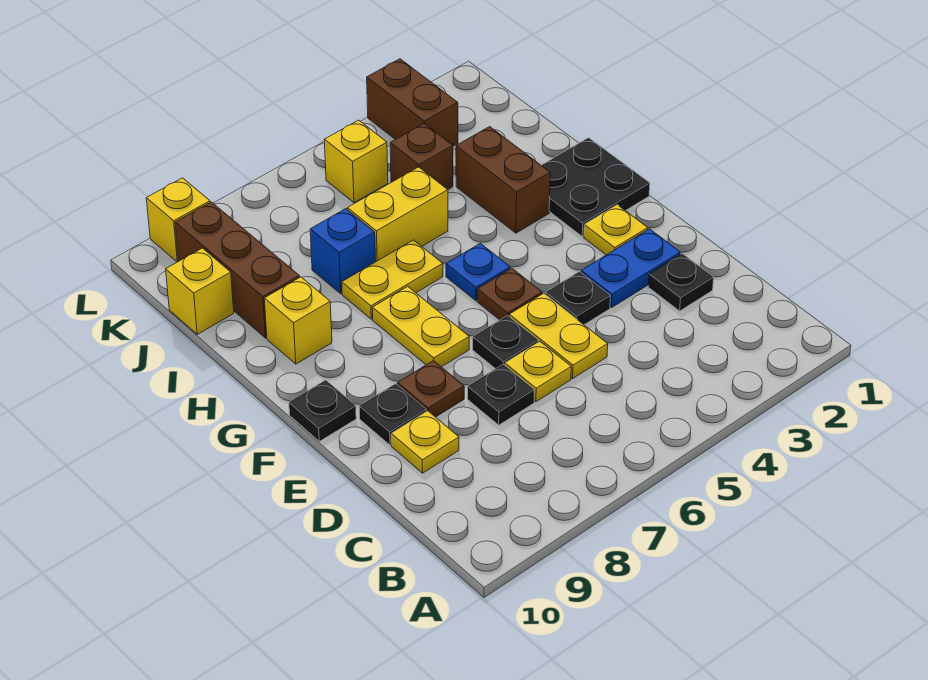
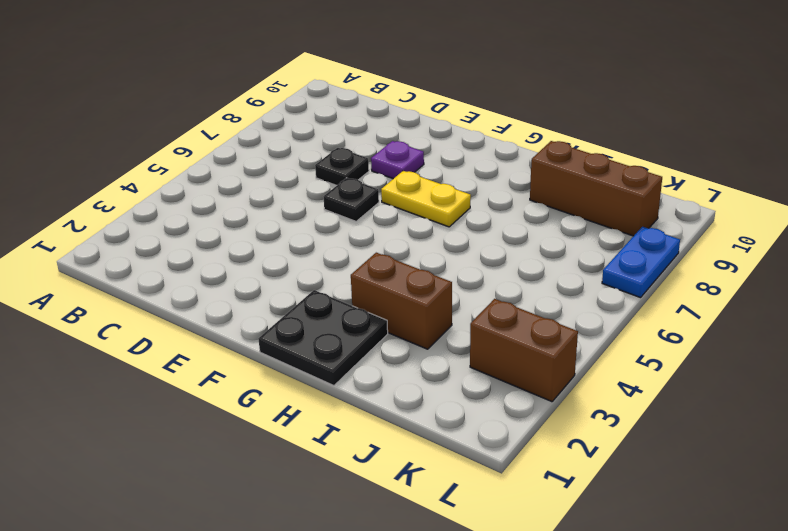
purple 1x1 plate [371,141,424,179] -> brown 1x1 plate [398,361,464,417]
blue 1x2 plate [602,227,680,298] -> blue 1x2 plate moved to [581,229,680,307]
none -> black 1x1 plate [648,254,714,311]
none -> yellow 1x2 plate [509,293,608,378]
none -> yellow 1x1 plate [505,342,571,402]

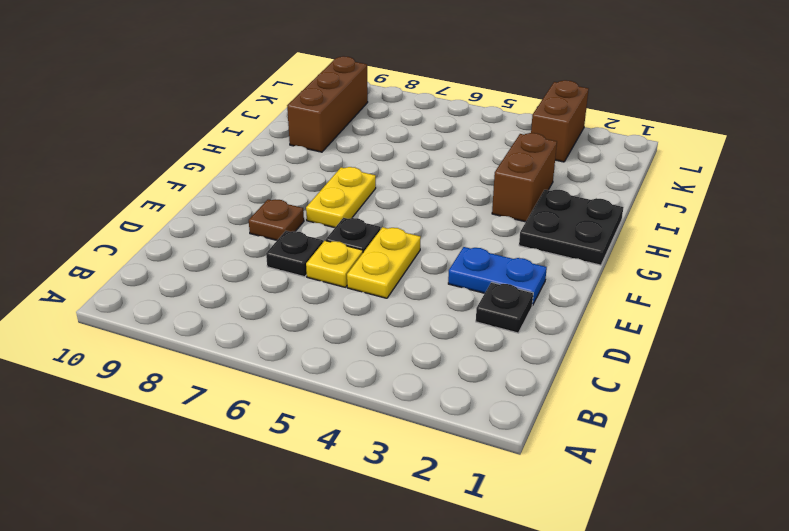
none -> yellow 1x1 plate [391,411,459,473]
none -> black 1x1 plate [545,272,610,325]
none -> black 1x1 plate [359,384,426,445]

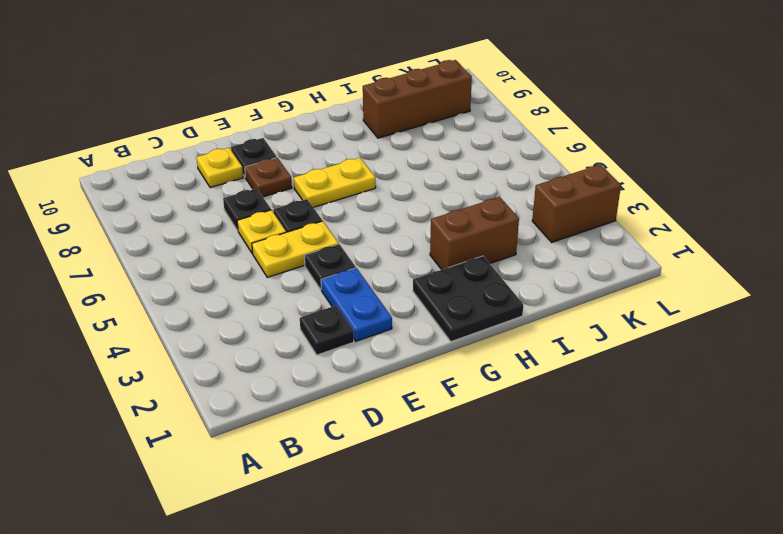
none -> yellow 1x1 plate [584,205,648,255]
none -> brown 1x1 plate [477,268,542,320]
none -> black 1x1 plate [289,380,356,441]

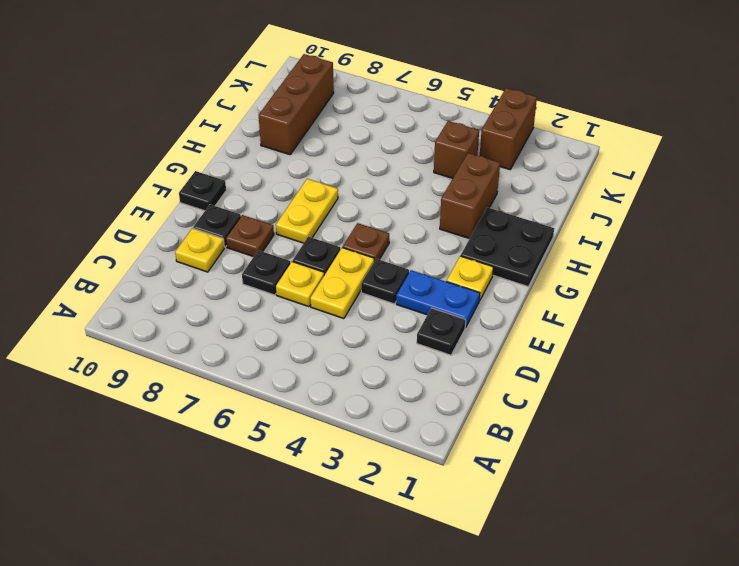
none -> blue 1x1 plate [446,243,510,301]
none -> yellow 1x2 plate [342,240,443,319]
none -> yellow 1x1 brick [264,277,332,364]

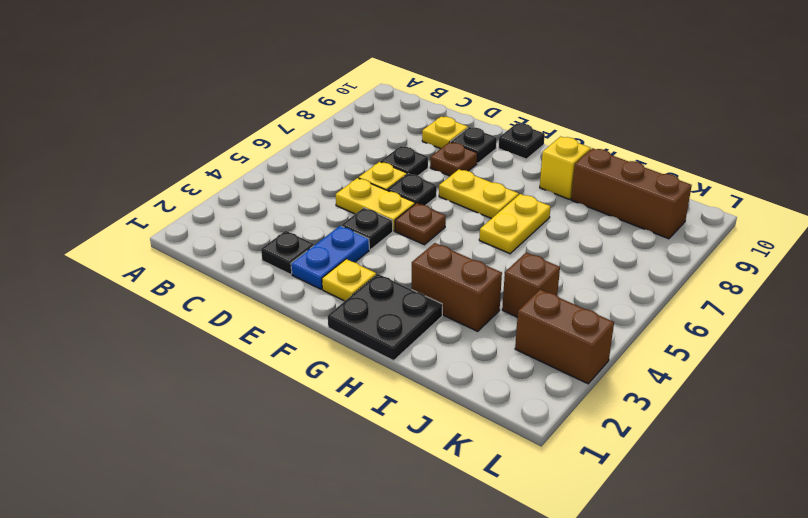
none -> blue 1x1 plate [446,243,510,301]
none -> yellow 1x2 brick [347,167,448,262]
none -> blue 1x1 brick [310,209,376,294]

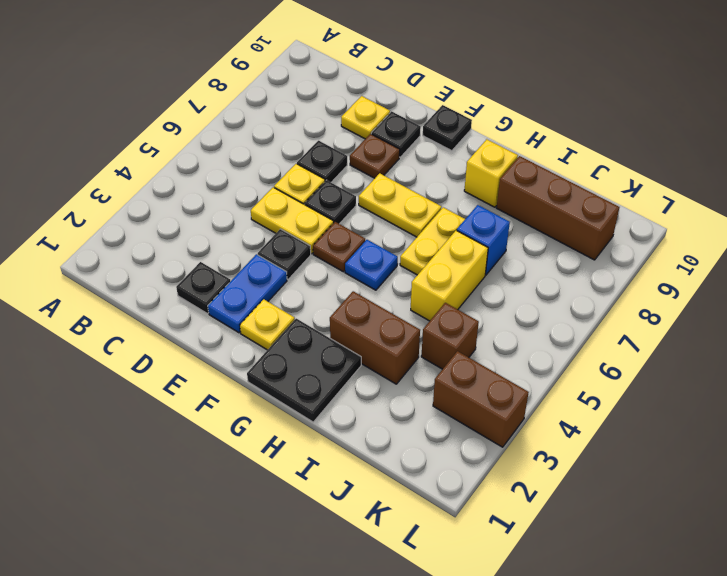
none -> yellow 1x1 brick [166,248,234,334]
none -> yellow 1x1 brick [324,120,388,203]
none -> yellow 1x1 brick [146,178,210,262]

